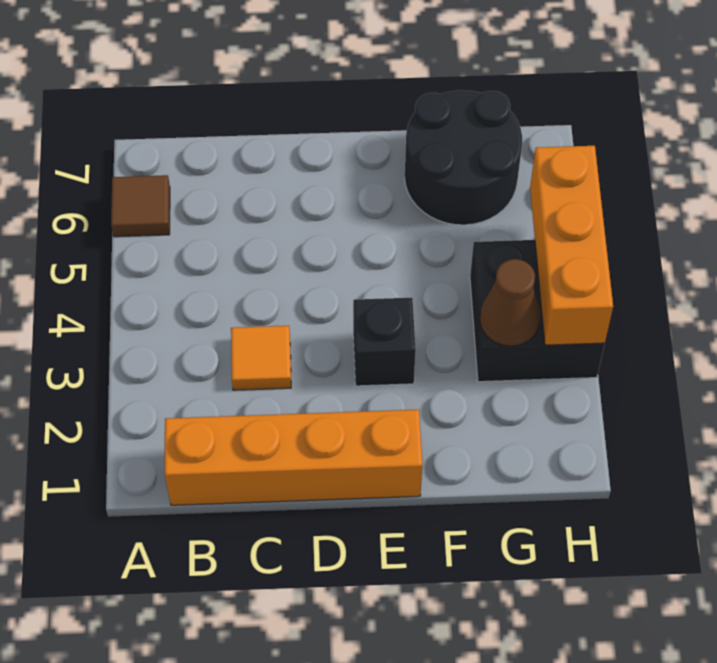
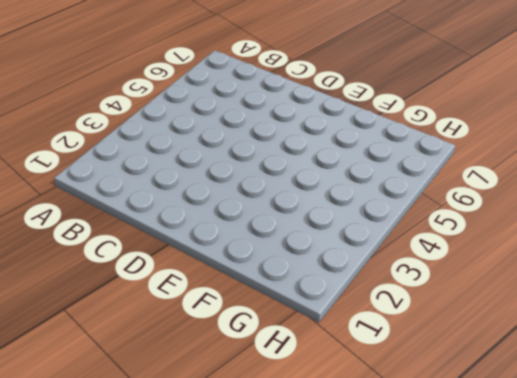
none -> brown 1x1 tile [111,175,170,237]
none -> orange 1x4 brick [165,410,422,505]

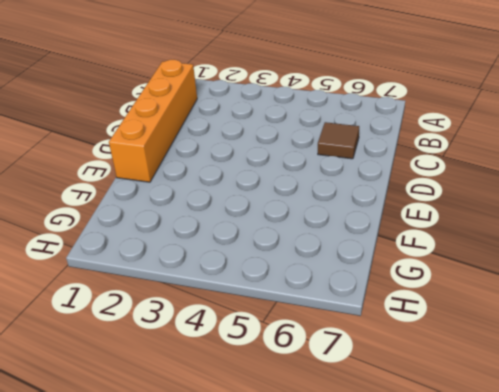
brown 1x1 tile [318,122,359,159] -> brown 1x1 tile moved to [111,175,170,237]
none -> orange 1x1 tile [231,326,291,390]
none -> black 1x1 brick [353,298,416,386]

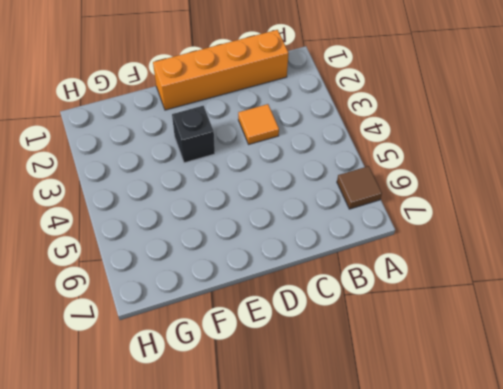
none -> black 2x2 round brick [405,90,522,225]
none -> black 2x2 brick [470,240,605,382]

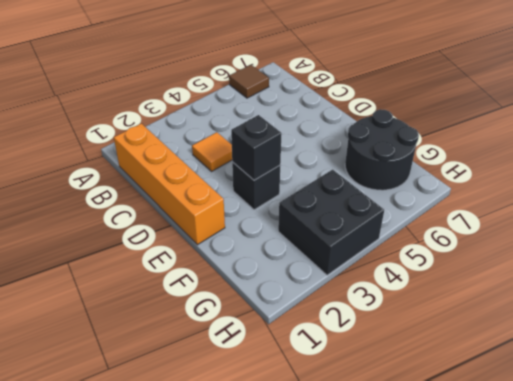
black 1x1 brick [231,115,282,180] -> none
none -> brown 1x1 cone [480,259,540,346]
none -> orange 1x3 brick [530,146,613,345]

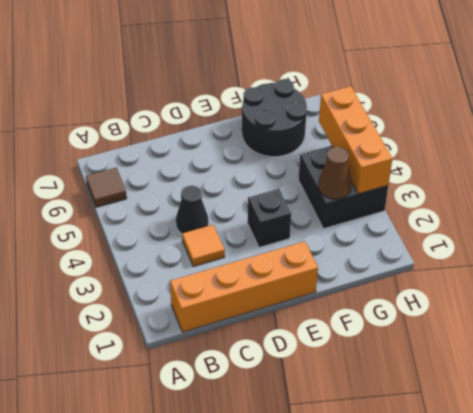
black 1x1 cone [176,185,209,233] -> none

